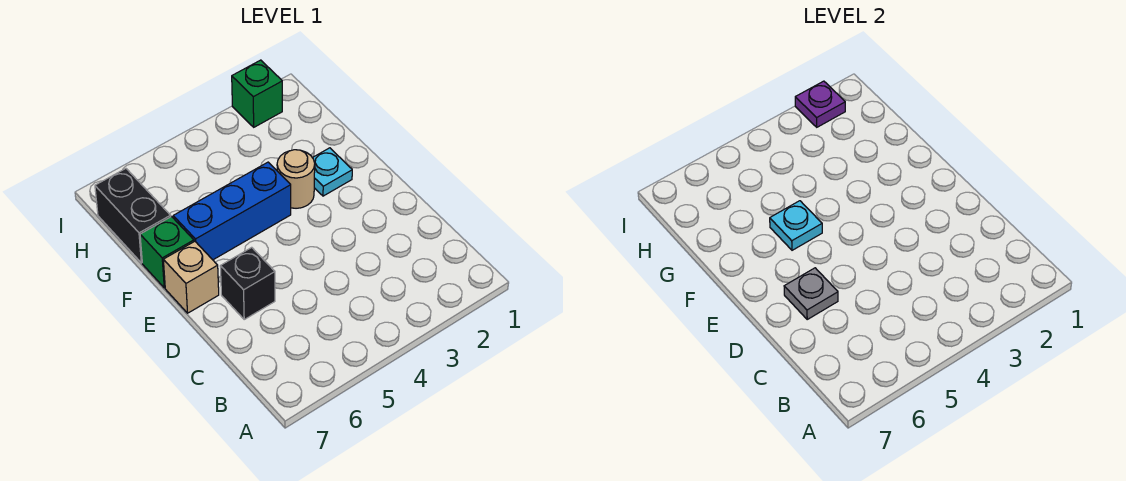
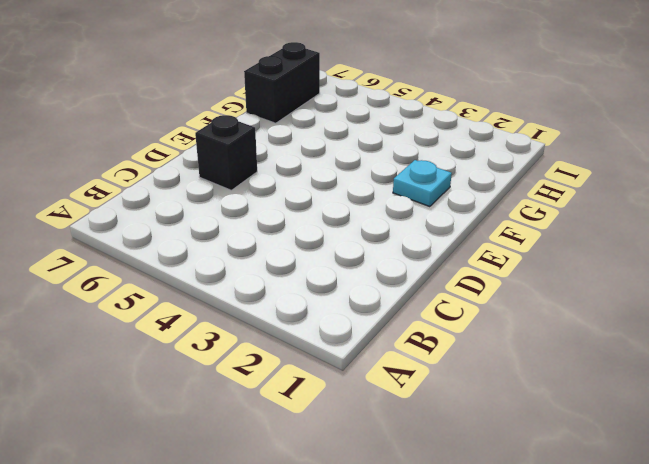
none -> tan 1x1 brick [163,241,219,313]
none -> tan 1x1 round brick [277,150,315,208]

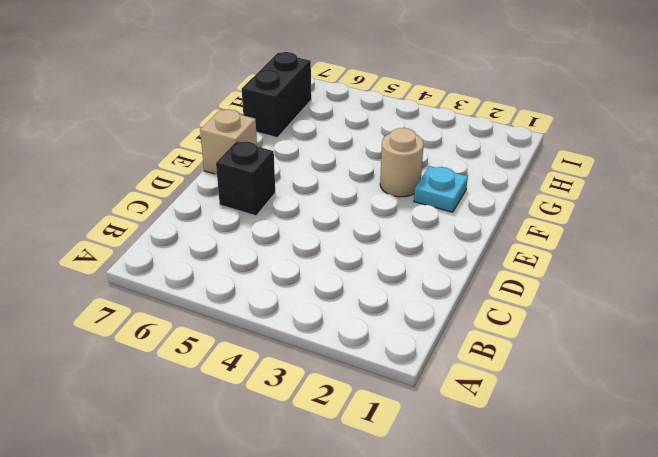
none -> blue 1x3 brick [173,162,291,260]
none -> green 1x1 brick [140,217,194,288]

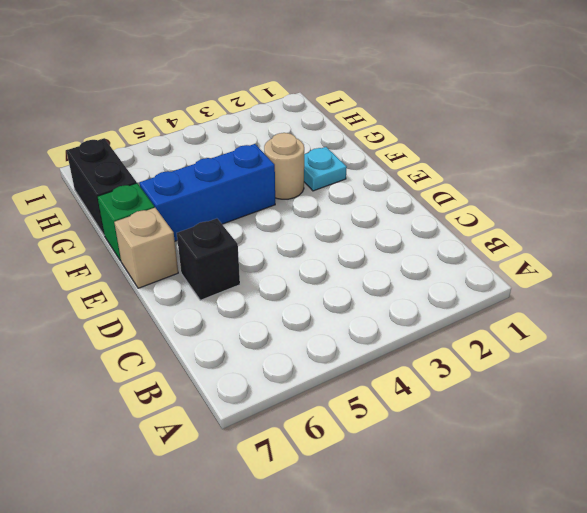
none -> green 1x1 brick [232,60,282,127]
none -> grey 1x1 plate [784,268,838,319]

